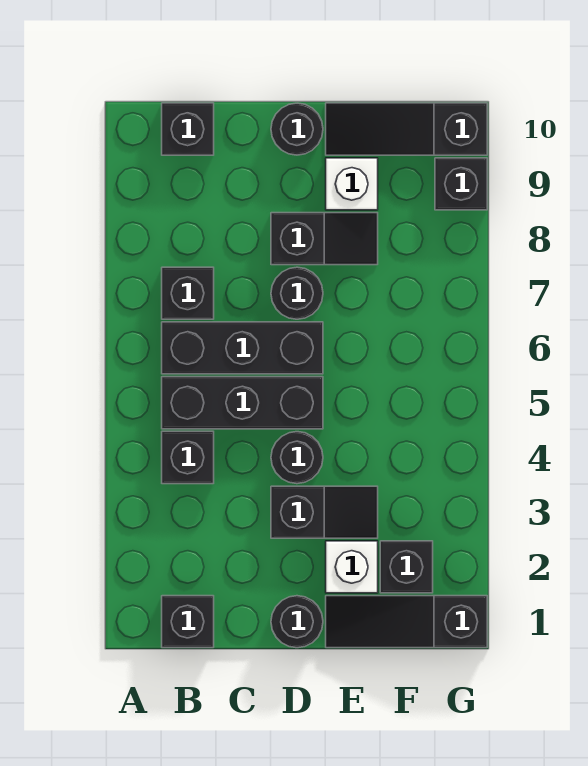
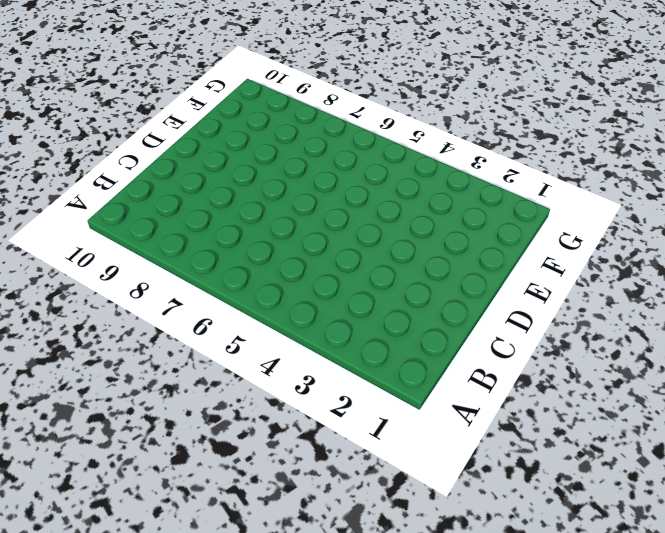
none -> black 1x1 brick [162,596,214,648]
none -> black 1x1 brick [162,431,214,484]
none -> black 1x3 brick [162,377,323,429]

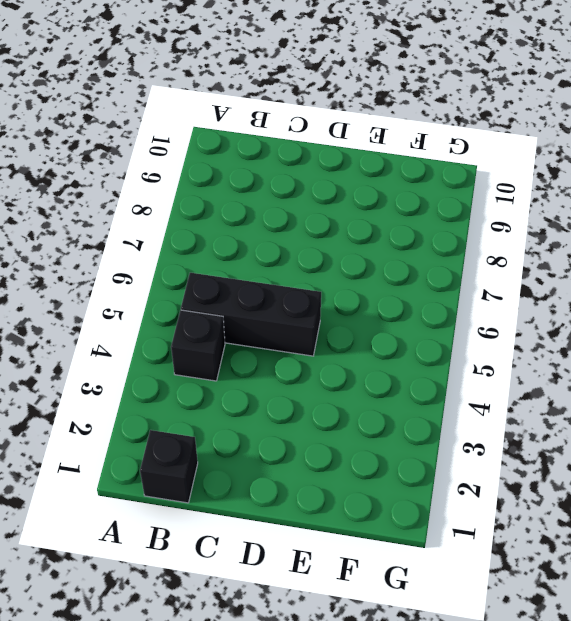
none -> black 1x3 brick [162,322,323,374]
none -> black 1x1 brick [162,267,214,319]
none -> black 1x1 brick [162,103,214,155]

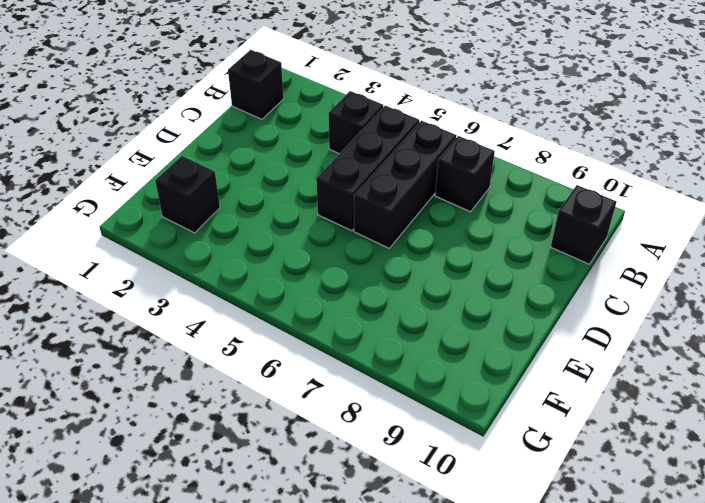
none -> black 1x1 round brick [271,596,323,648]
none -> black 1x2 slope [271,486,378,538]
none -> black 1x1 round brick [271,432,323,484]

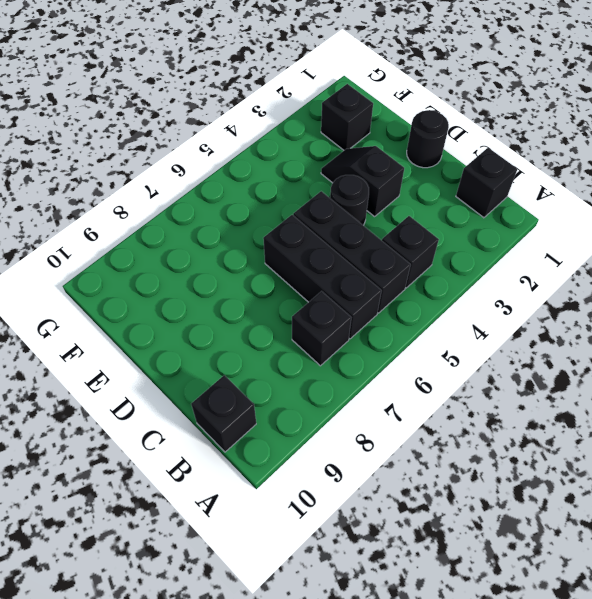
none -> black 1x1 round brick [271,267,323,319]
none -> black 1x2 slope [271,213,378,265]
none -> black 1x1 round brick [271,103,323,155]

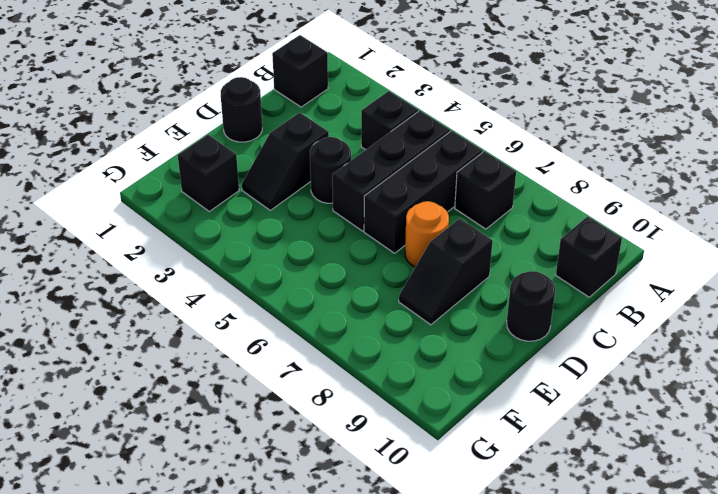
orange 1x1 round brick [405,201,449,267] -> black 1x1 round brick [271,267,323,319]
none -> black 1x3 slope [326,596,487,648]
none -> white 1x1 brick [326,541,378,593]
none -> white 1x1 brick [326,158,378,210]

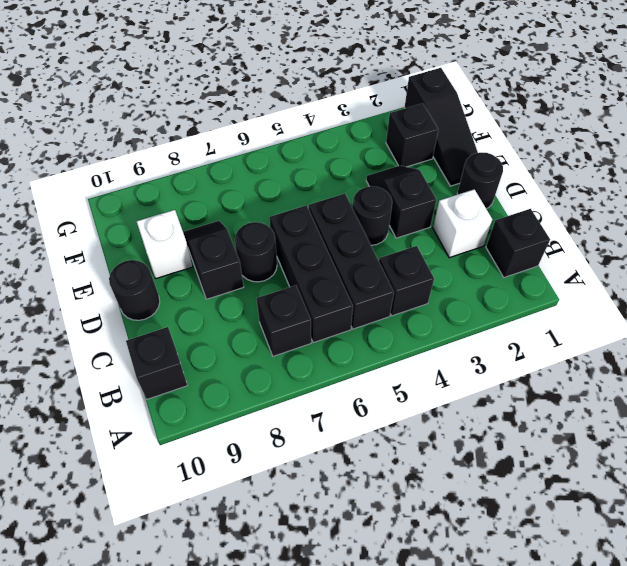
white 1x1 brick [433,189,492,258] -> white 1x1 brick moved to [326,541,378,593]
none -> black 1x3 slope [326,103,487,155]
none -> black 1x1 brick [435,158,487,210]

